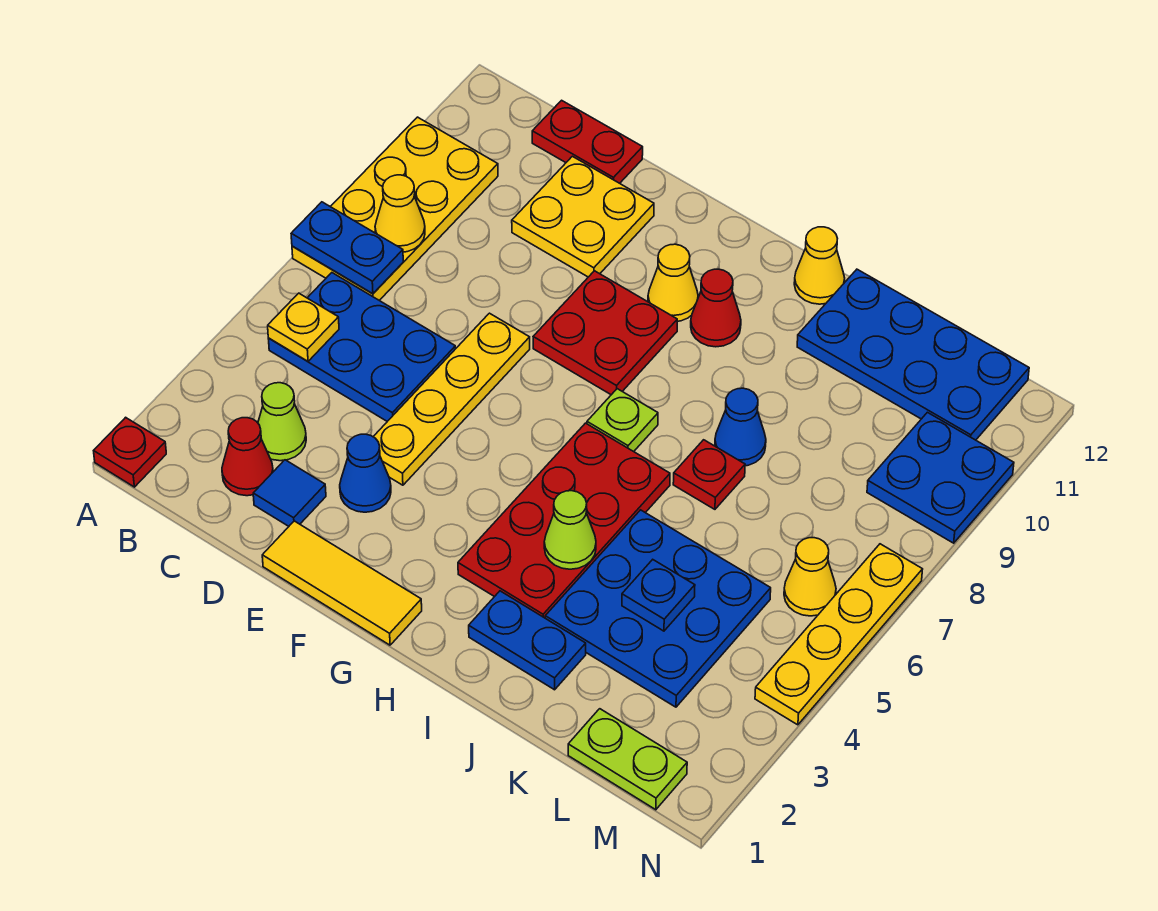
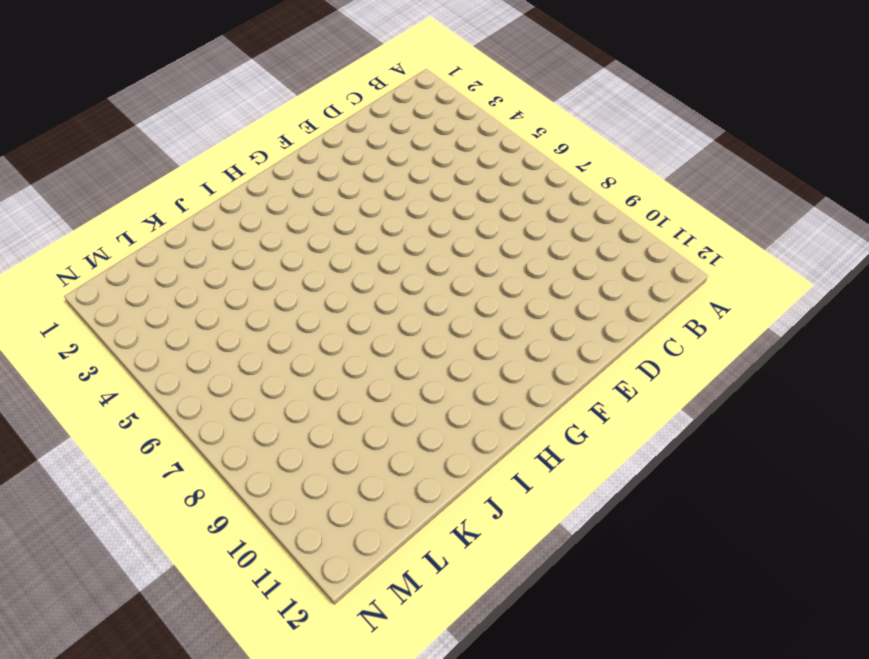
none -> red 1x1 plate [94,417,166,487]
none -> yellow 2x4 plate [292,117,498,300]
none -> blue 2x3 plate [268,273,456,421]
none -> red 1x1 cone [222,418,273,496]

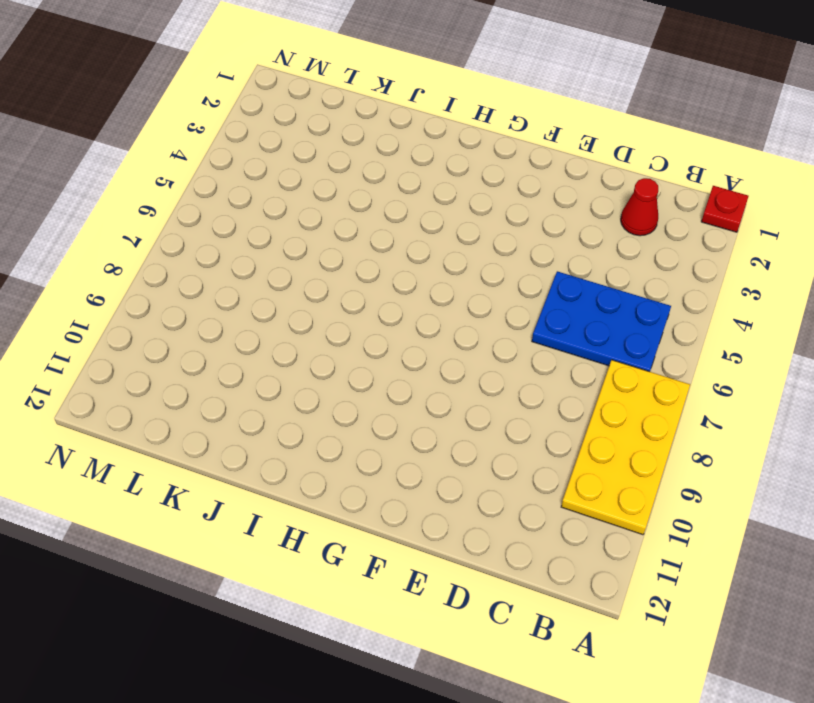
none -> lime 1x1 cone [258,383,306,461]
none -> red 1x2 plate [532,100,643,183]
none -> blue 1x1 tile [253,460,326,526]
none -> yellow 2x2 plate [512,156,654,277]

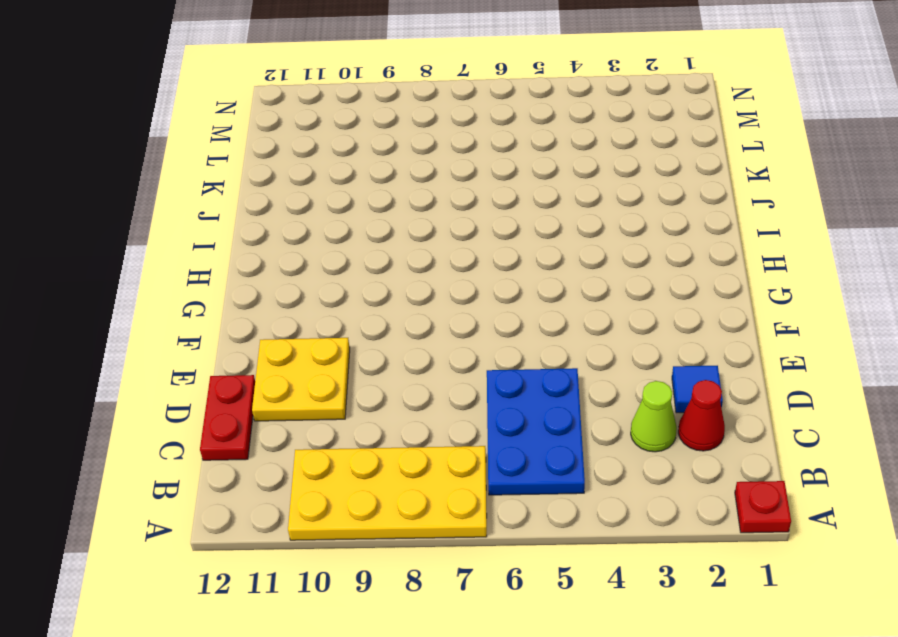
none -> yellow 1x3 tile [262,521,422,645]
none -> blue 1x1 cone [340,434,391,512]
none -> yellow 1x4 plate [373,313,530,485]
none -> red 2x2 plate [533,271,677,395]

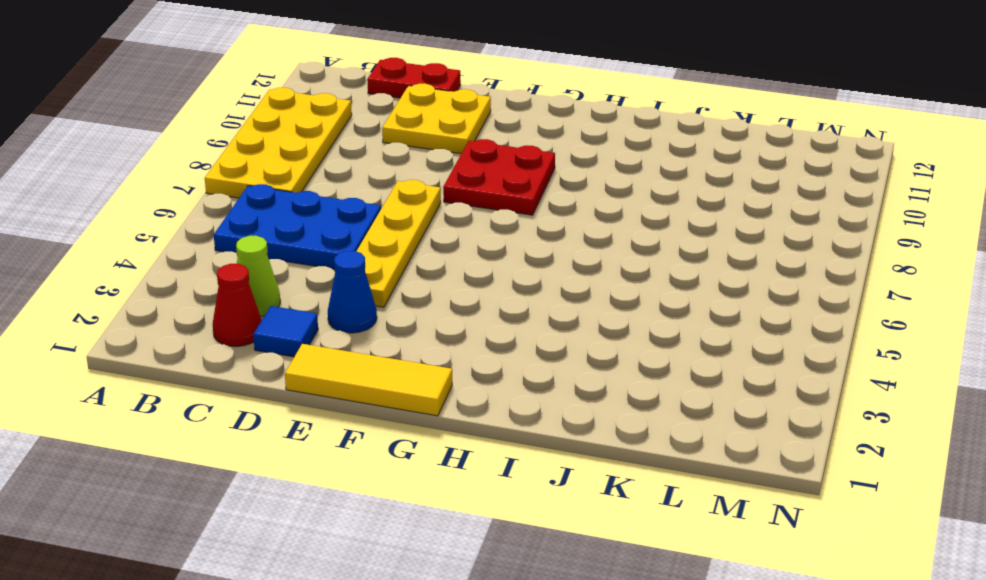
none -> red 1x1 plate [94,417,166,487]
none -> yellow 1x1 cone [648,244,698,321]
none -> red 2x4 plate [458,423,670,618]
none -> lime 1x1 plate [587,389,658,452]

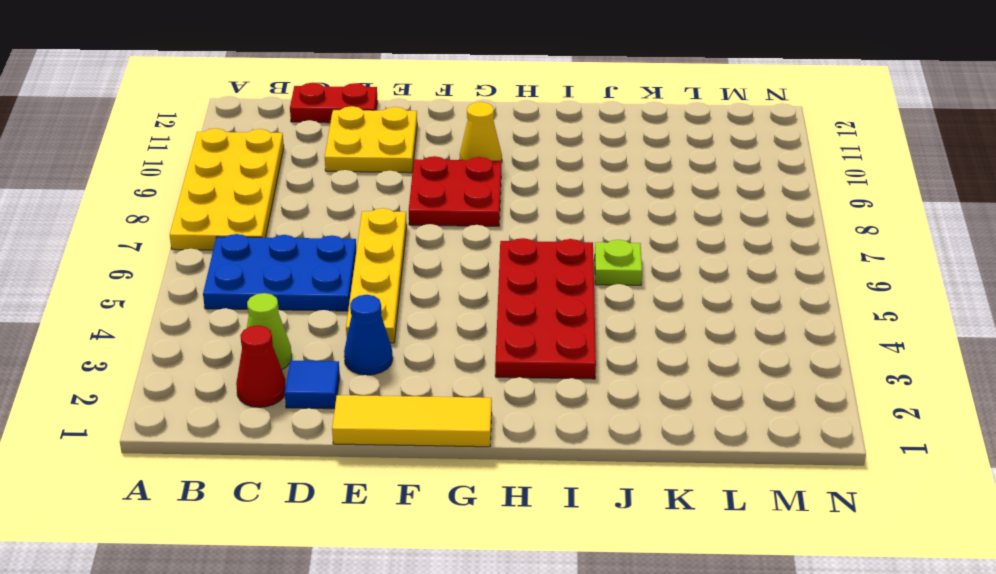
lime 1x1 plate [595,240,642,285] -> lime 1x1 plate moved to [587,389,658,452]
none -> red 1x1 plate [94,417,166,487]
none -> red 1x1 cone [691,269,741,347]
none -> blue 1x2 plate [469,591,586,690]
none -> yellow 1x1 cone [794,227,845,304]

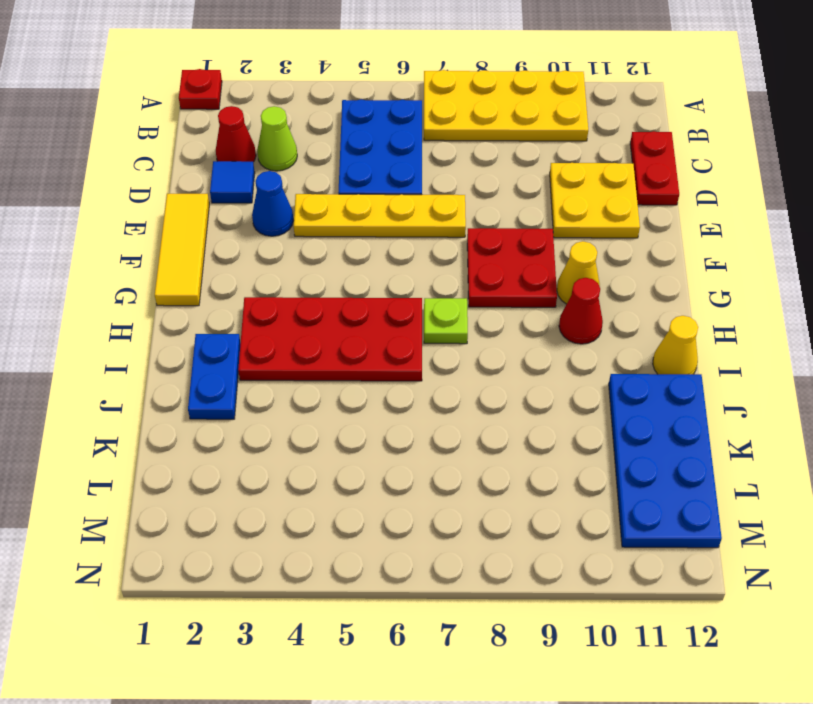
none -> blue 3x3 plate [545,510,771,707]
none -> red 1x1 plate [673,440,745,509]
none -> blue 1x1 cone [715,388,766,466]
none -> lime 1x2 plate [568,709,687,810]

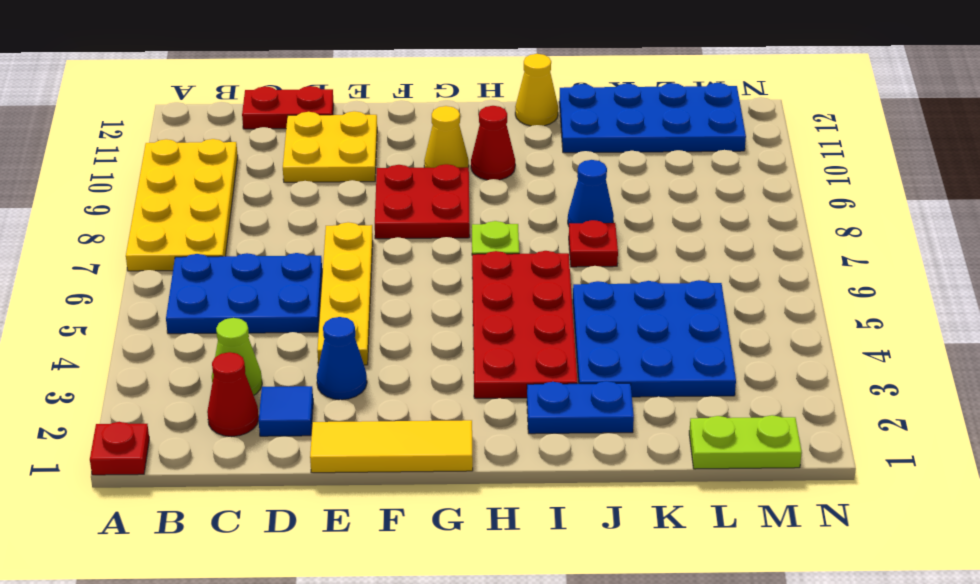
none -> yellow 1x1 cone [784,538,836,616]
none -> blue 2x2 plate [867,412,1014,543]
none -> yellow 1x4 plate [755,544,923,725]
none -> blue 1x2 plate [291,202,403,294]

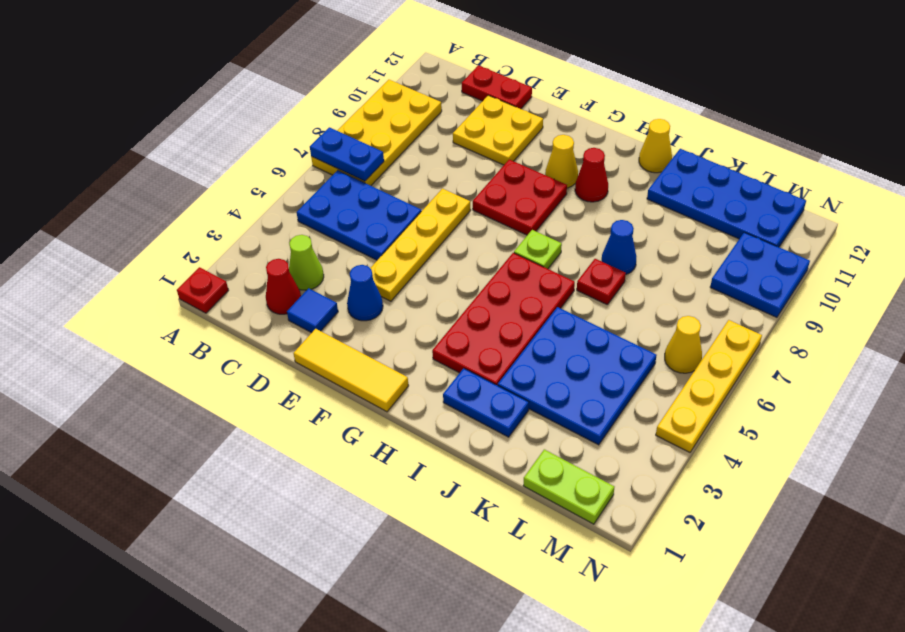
none -> yellow 1x1 plate [268,293,339,361]
none -> yellow 1x1 cone [375,175,425,252]
none -> lime 1x1 cone [544,491,596,569]
none -> blue 1x1 plate [622,560,695,631]

